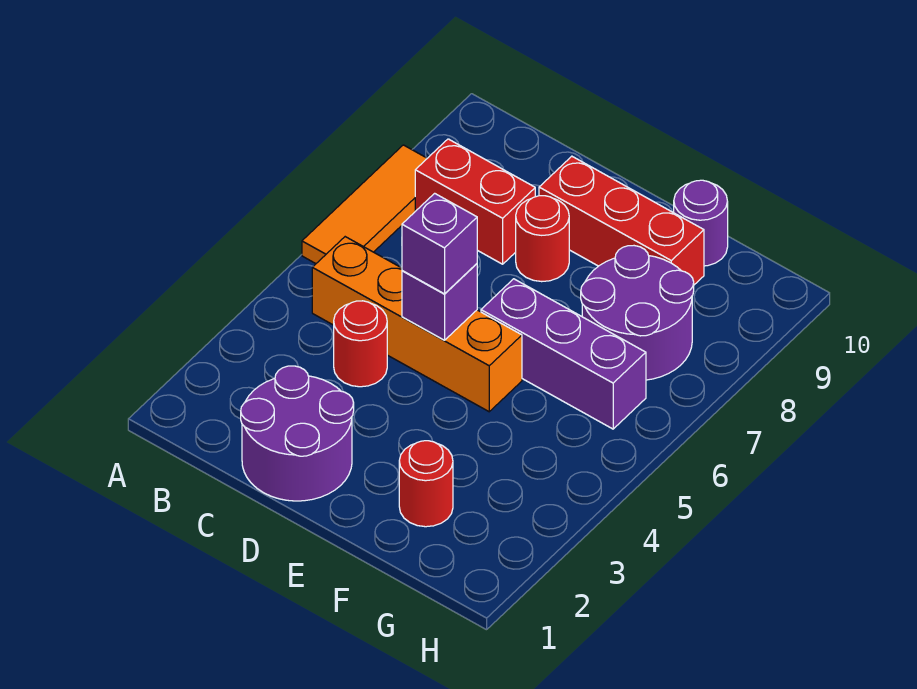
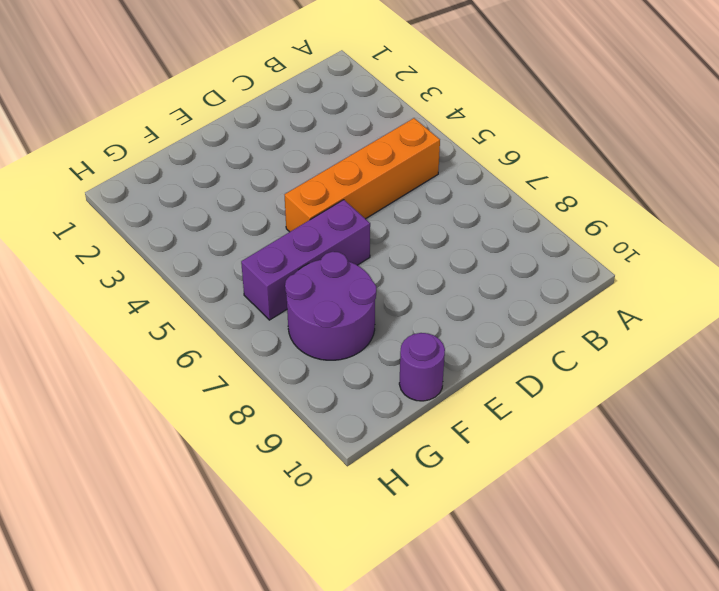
none -> orange 1x3 tile [302,145,427,264]
none -> red 1x2 brick [415,139,535,264]
none -> purple 2x2 round brick [241,366,354,501]

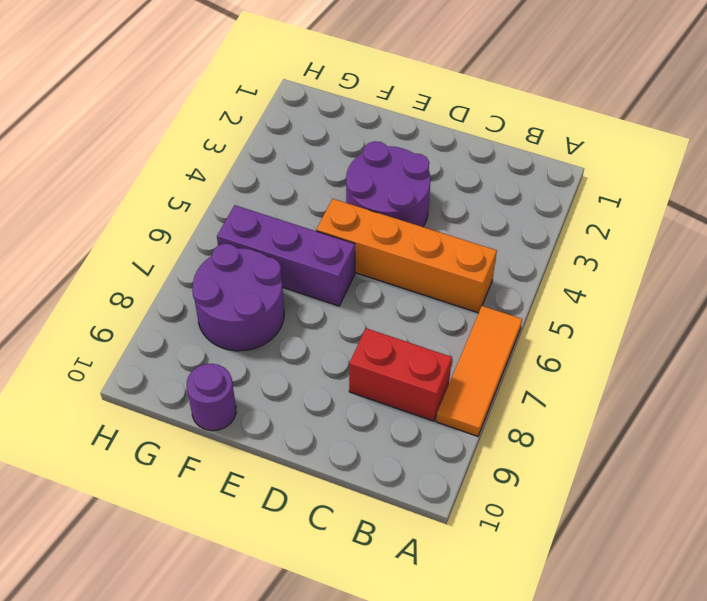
purple 2x2 round brick [346,141,431,227] -> purple 2x2 round brick moved to [241,366,354,501]
none -> red 1x1 round brick [334,301,387,387]
none -> red 1x1 round brick [516,196,569,282]
none -> red 1x3 brick [539,156,704,285]

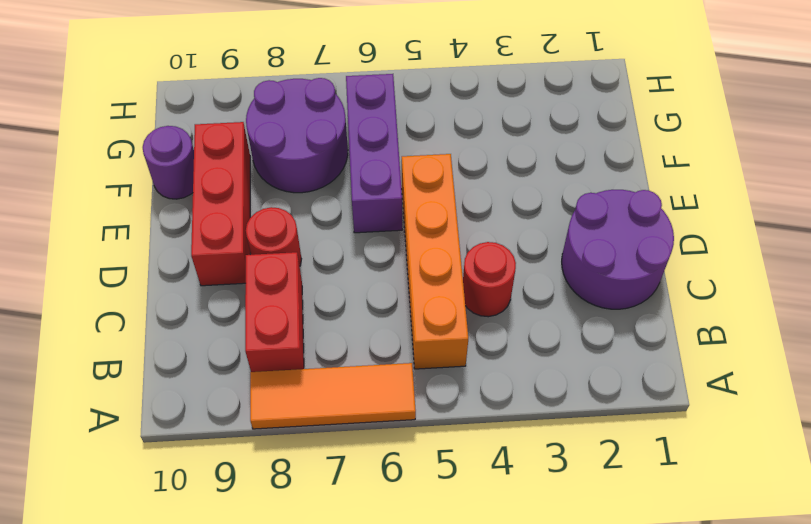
none -> red 1x1 round brick [399,441,453,527]
none -> purple 1x1 brick [402,264,477,340]
none -> purple 1x1 brick [402,193,477,294]

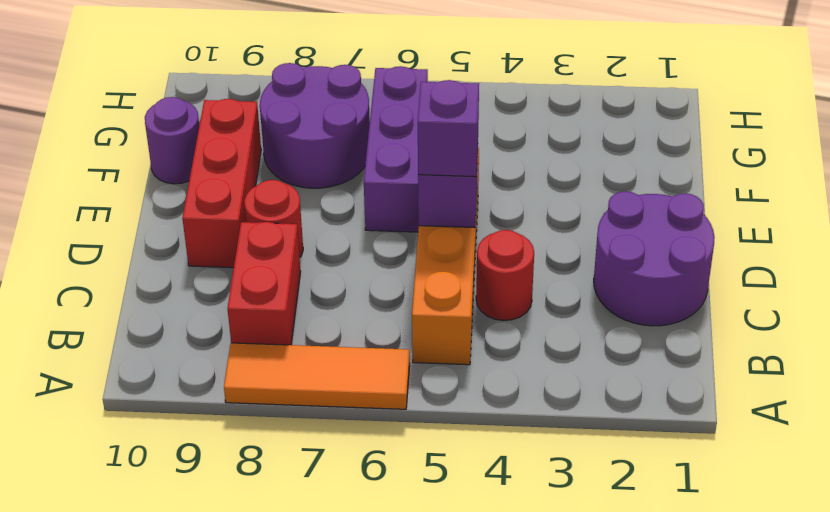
none -> red 1x1 round brick [399,441,453,527]

